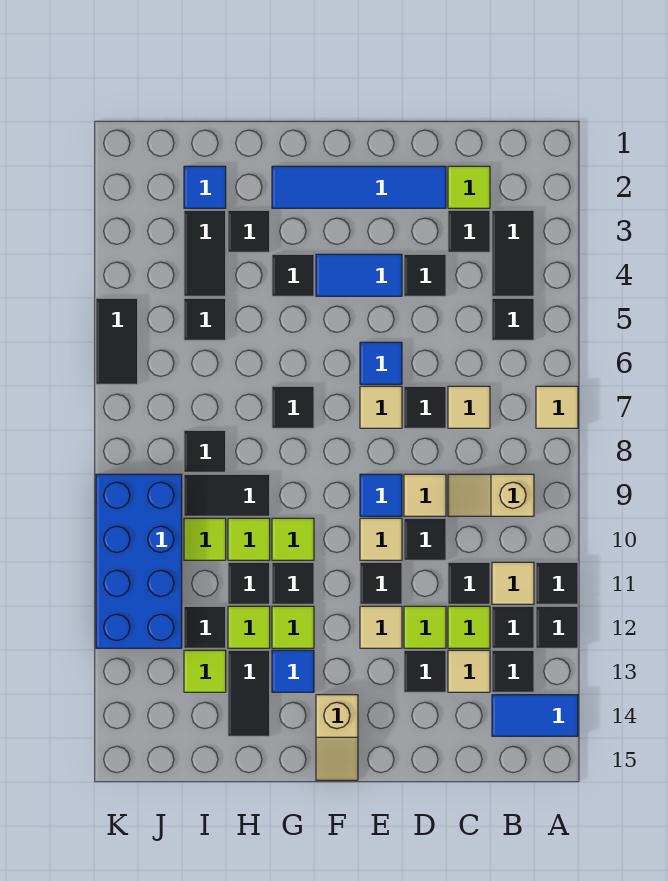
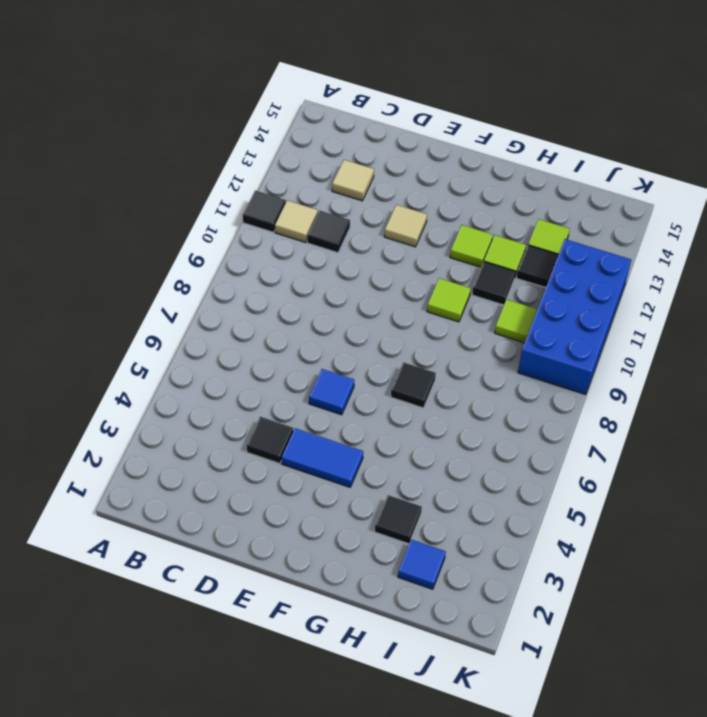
none -> tan 1x1 tile [536,386,578,428]
none -> black 1x1 tile [536,606,578,648]
none -> blue 1x2 tile [492,695,578,736]
none -> black 1x2 tile [492,210,534,296]

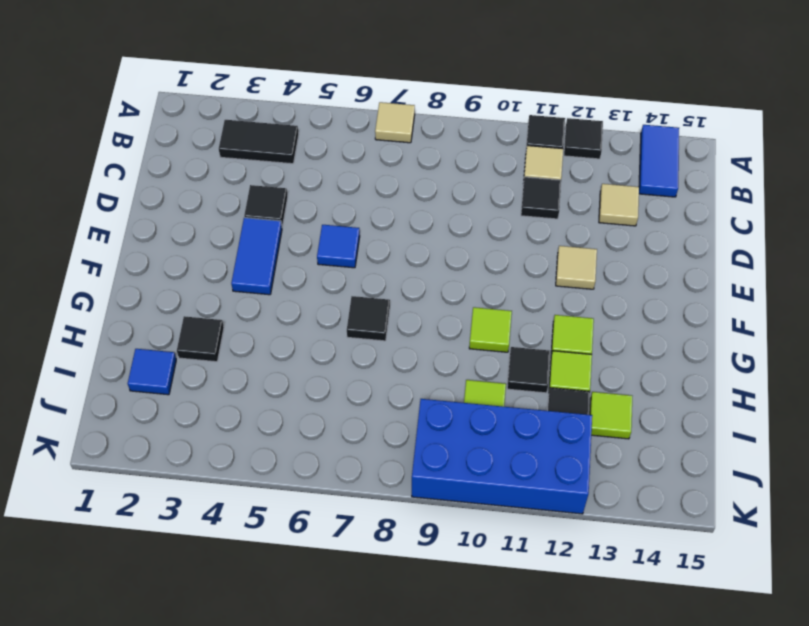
none -> black 1x1 tile [492,298,534,340]
none -> tan 1x2 slope [448,474,534,516]
none -> black 1x1 tile [492,606,534,648]
none -> black 1x1 tile [492,650,534,692]

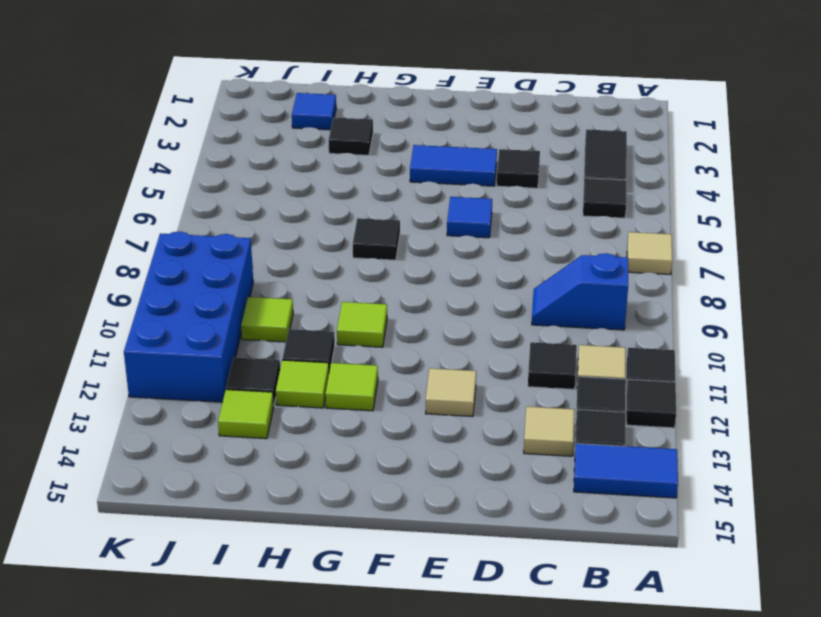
blue 1x2 slope [532,253,628,330] -> tan 1x2 slope [448,474,534,516]
none -> lime 1x1 tile [448,166,490,208]
none -> black 1x1 tile [448,210,490,252]
none -> tan 1x1 tile [448,386,490,428]
none -> lime 1x1 tile [448,606,490,648]

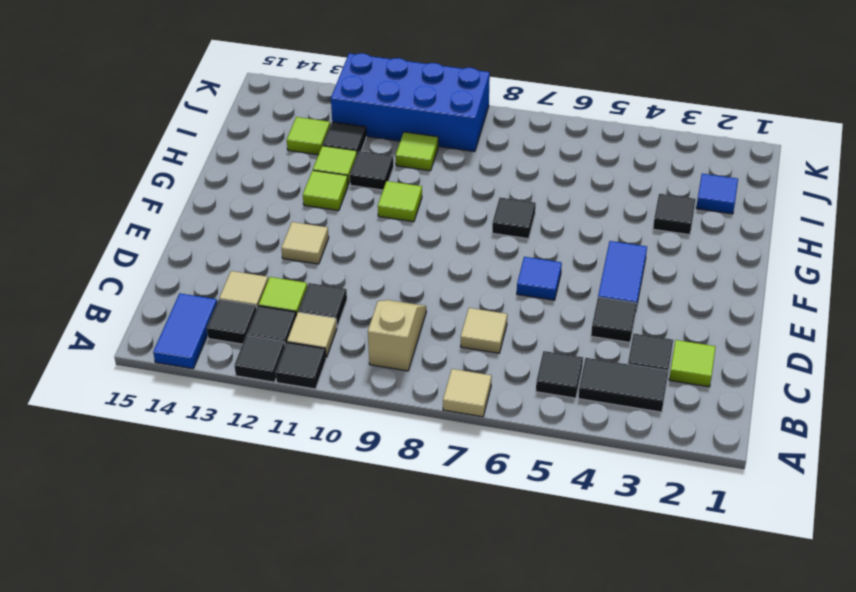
none -> blue 1x4 tile [272,166,446,208]
none -> black 1x1 tile [404,386,446,428]
none -> tan 1x1 tile [404,474,446,516]
none -> black 1x1 tile [404,518,446,560]

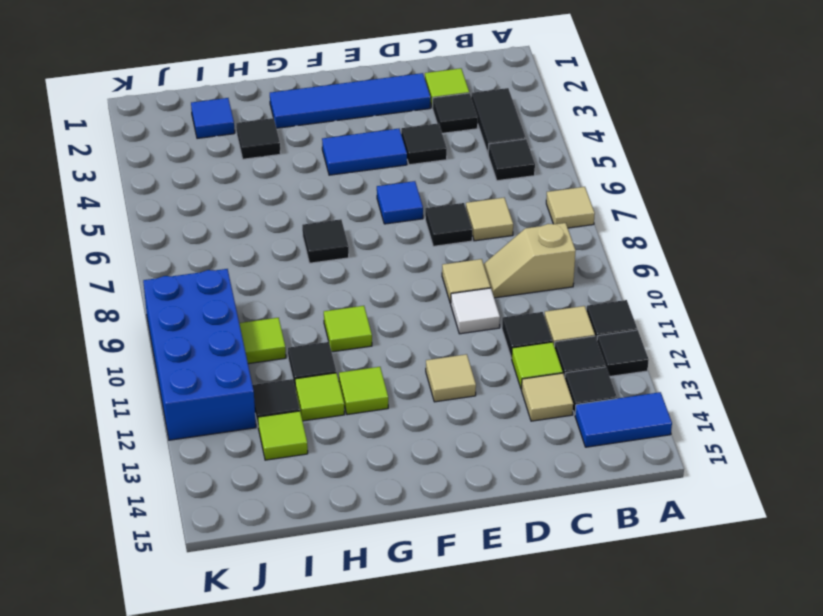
white 1x1 tile [451,288,500,334] -> black 1x1 tile [404,518,446,560]
none -> lime 1x1 tile [404,606,446,648]
none -> black 1x1 tile [404,650,446,692]
none -> tan 1x1 tile [360,386,402,428]
none -> blue 1x1 tile [360,474,402,516]

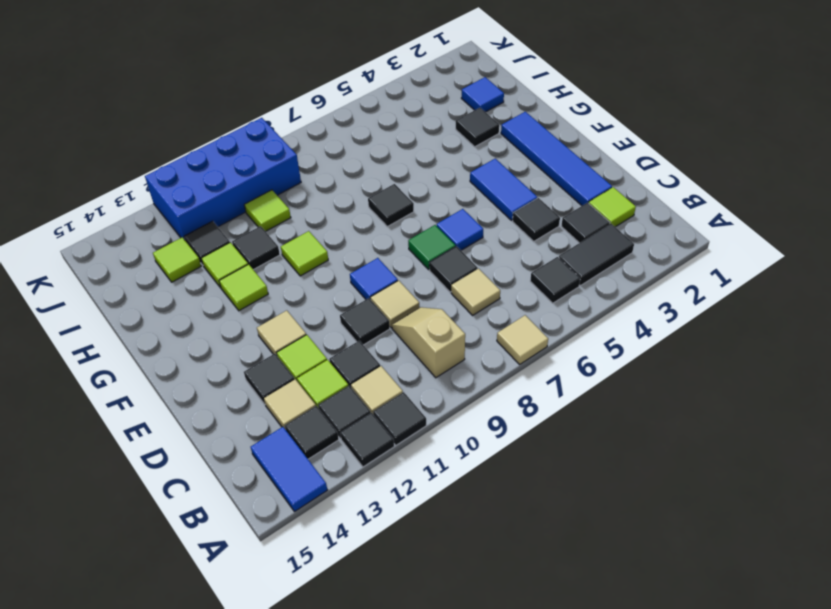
green 1x1 tile [408,225,456,269] -> tan 1x1 tile [360,386,402,428]
none -> tan 1x1 tile [360,518,402,560]
none -> black 1x1 tile [360,562,402,604]
none -> tan 1x2 slope [316,695,358,780]
none -> black 1x1 tile [272,254,314,296]

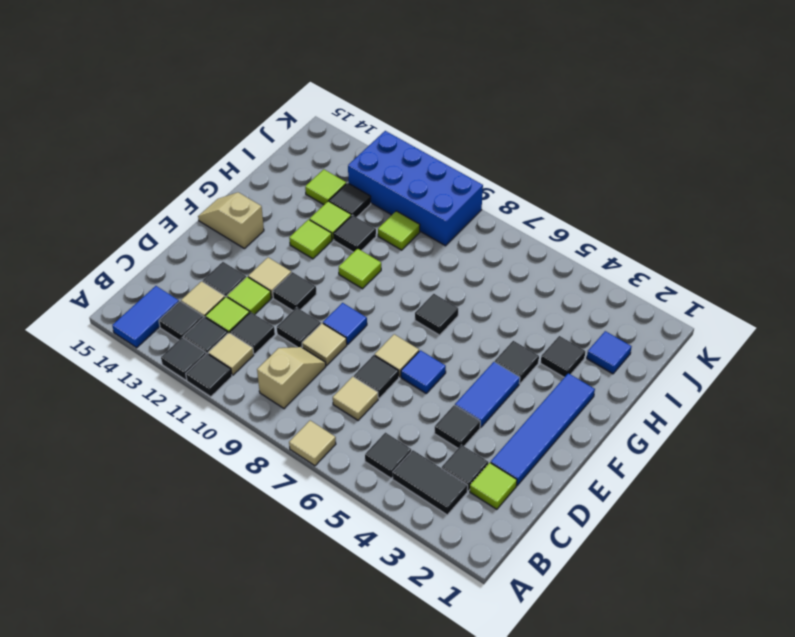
none -> tan 1x1 tile [360,518,402,560]
none -> black 1x1 tile [272,562,314,604]
none -> blue 1x1 tile [272,650,314,692]
none -> black 1x2 tile [184,474,270,516]

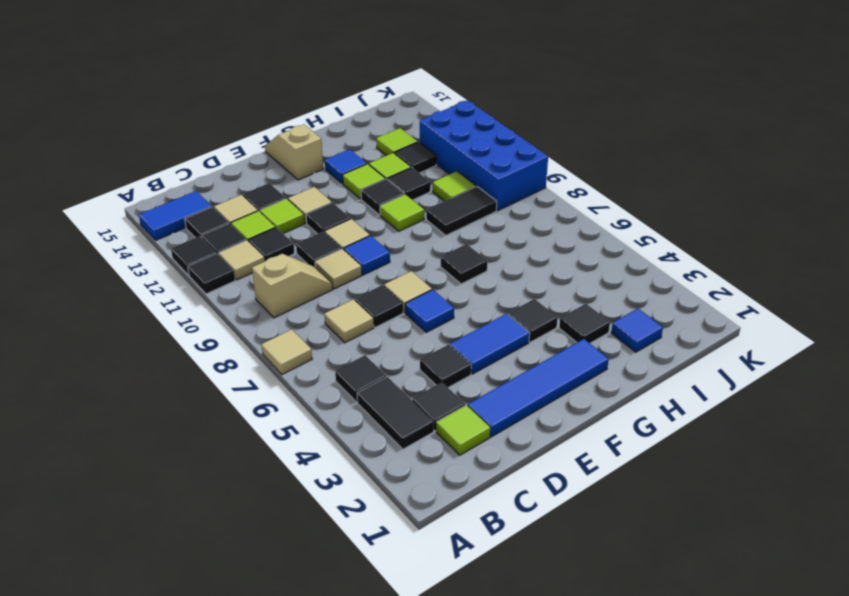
none -> lime 1x1 tile [228,518,270,560]
none -> black 1x2 tile [228,650,270,736]
none -> black 1x2 tile [184,210,226,296]
none -> black 1x1 tile [184,298,226,340]

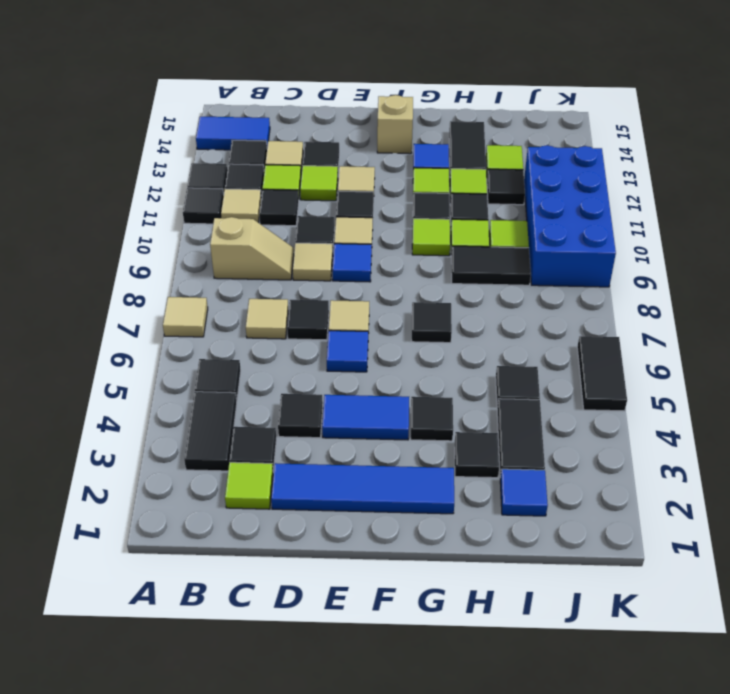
none -> black 1x1 tile [184,430,226,472]

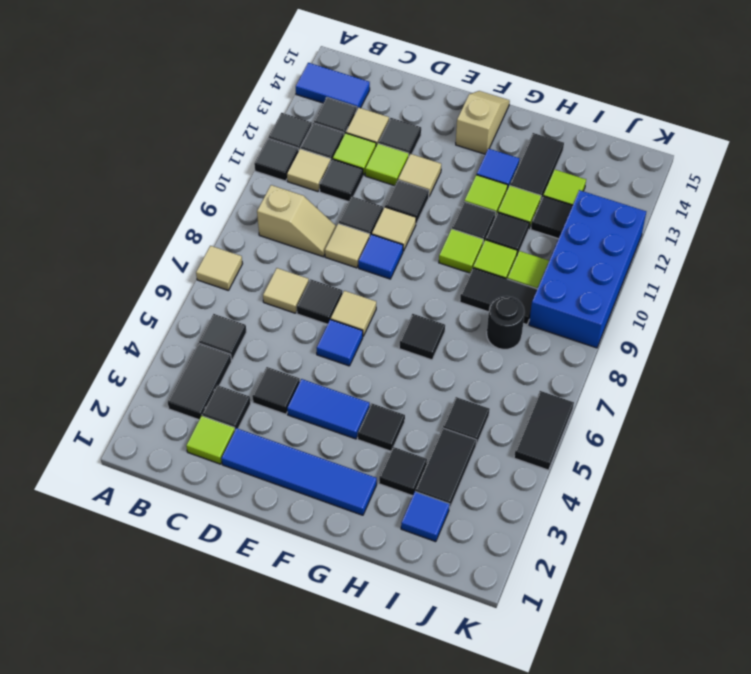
black 1x1 round brick [487,296,525,349] -> black 1x1 tile [184,430,226,472]

